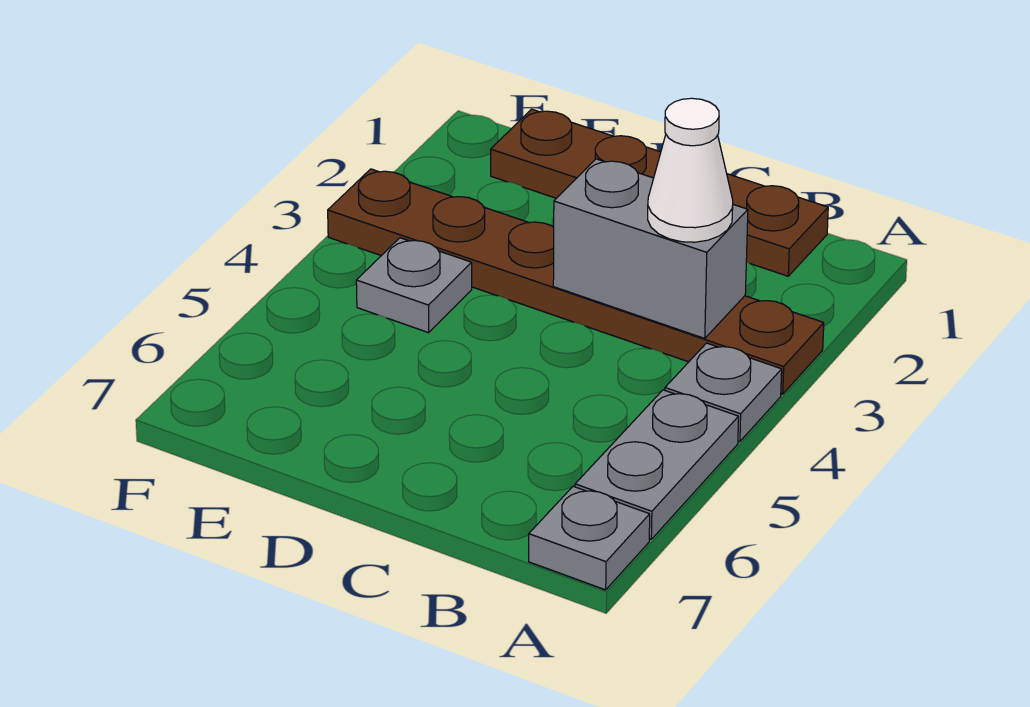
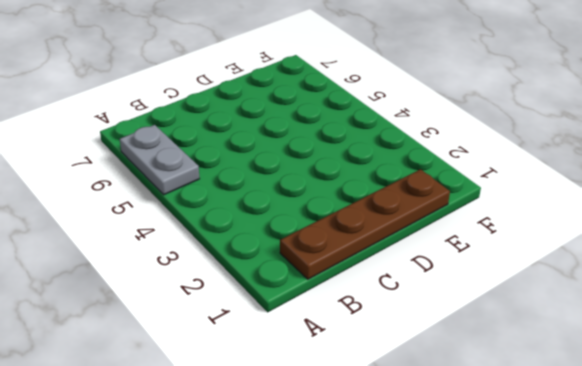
none -> brown 1x6 plate [328,169,824,394]
none -> grey 1x1 plate [665,343,782,442]

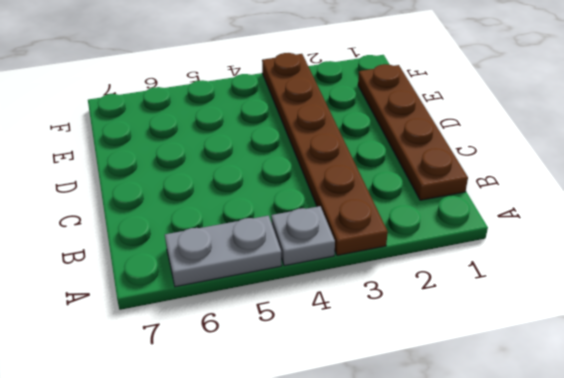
none -> grey 1x1 plate [529,486,650,590]
none -> grey 1x1 plate [356,238,472,333]

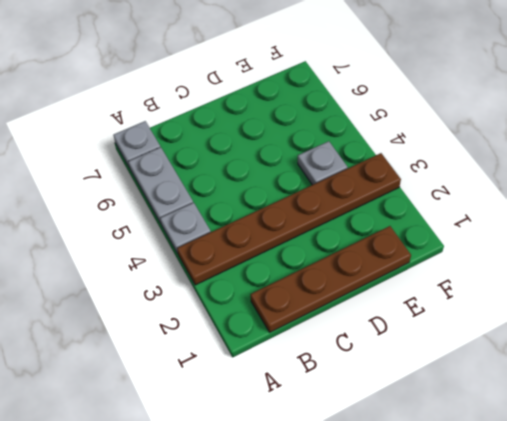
none -> grey 1x2 brick [553,159,748,338]
none -> white 1x1 cone [648,98,733,242]

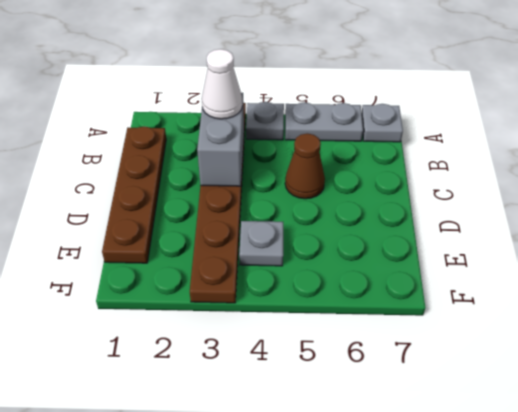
brown 1x1 cone [285,133,325,199] -> none

